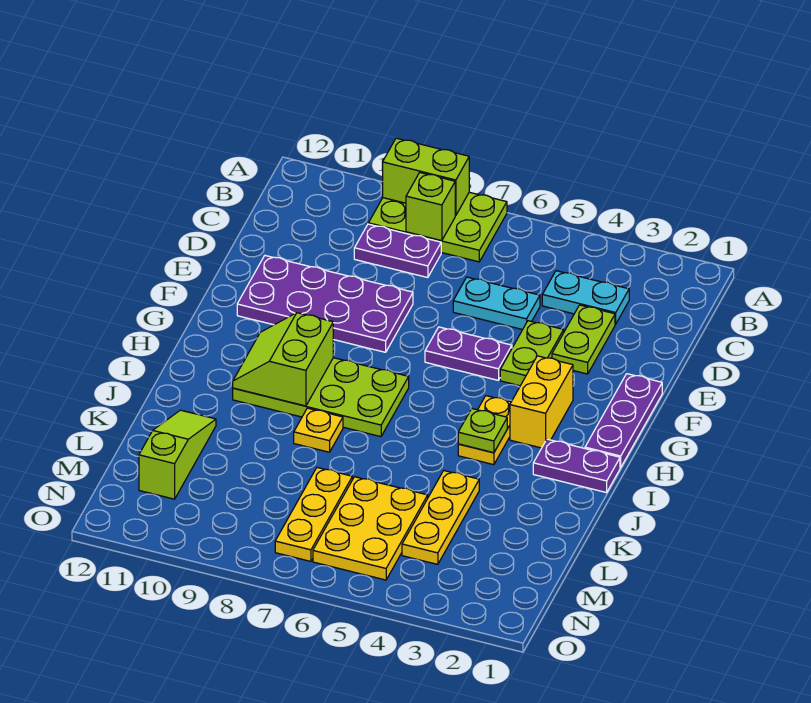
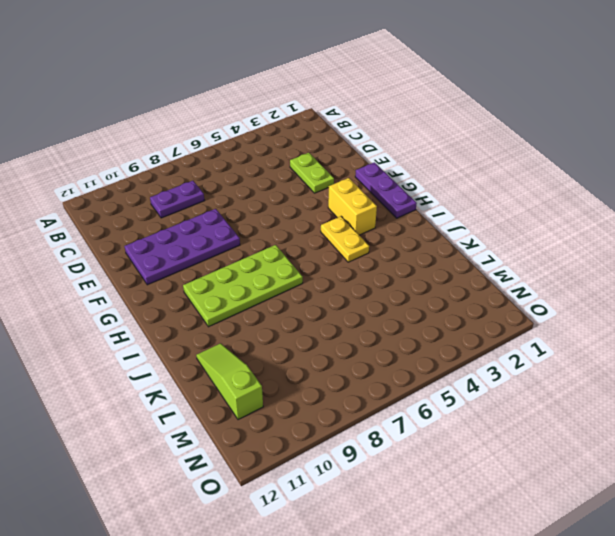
none -> lime 2x3 plate [369,192,507,262]
none -> cyan 1x2 plate [542,271,629,324]
none -> cyan 1x2 plate [453,277,540,330]

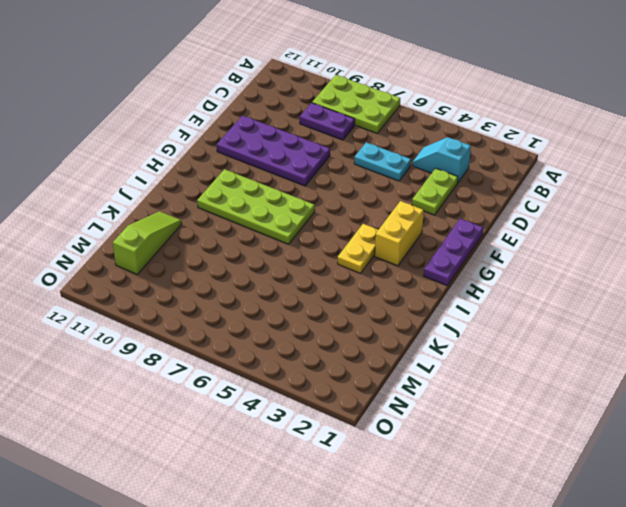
cyan 1x2 slope [412,137,471,183] -> cyan 1x2 plate [542,271,629,324]
none -> lime 1x2 plate [500,321,564,386]
none -> purple 1x2 plate [425,327,512,380]
none -> purple 1x2 plate [533,439,620,493]

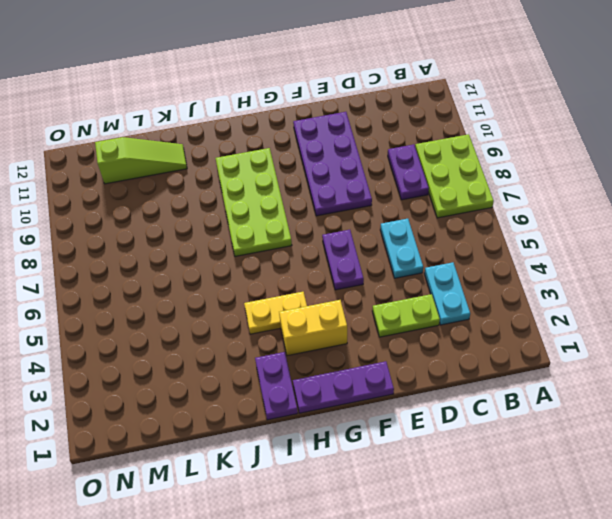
none -> lime 1x2 plate [500,321,564,386]
none -> yellow 1x1 plate [294,408,343,452]
none -> yellow 1x3 plate [402,471,479,564]

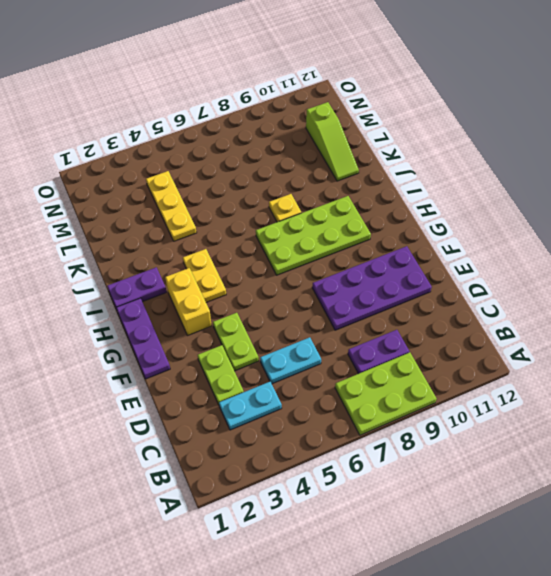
none -> purple 1x2 plate [425,327,512,380]
none -> yellow 2x3 plate [313,477,428,580]
none -> yellow 1x3 plate [275,468,352,561]

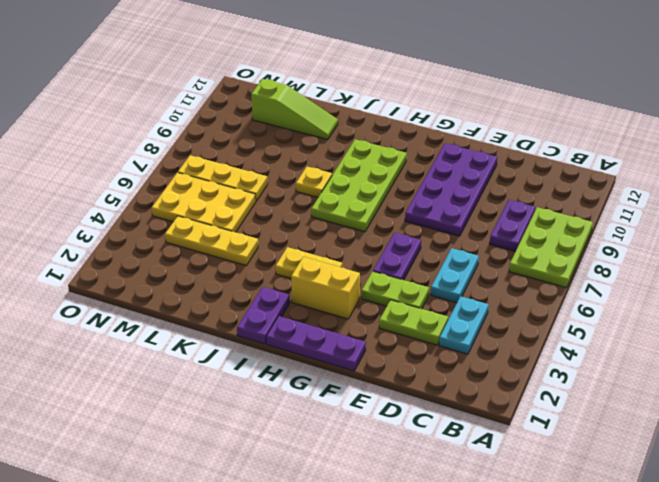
none -> lime 1x2 brick [383,138,469,216]
none -> lime 1x1 brick [406,173,455,241]
none -> lime 2x2 slope [233,313,333,406]

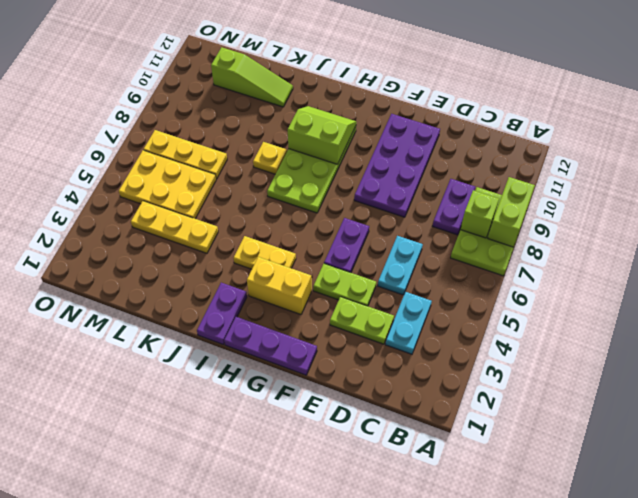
none -> lime 1x1 plate [458,409,507,453]

